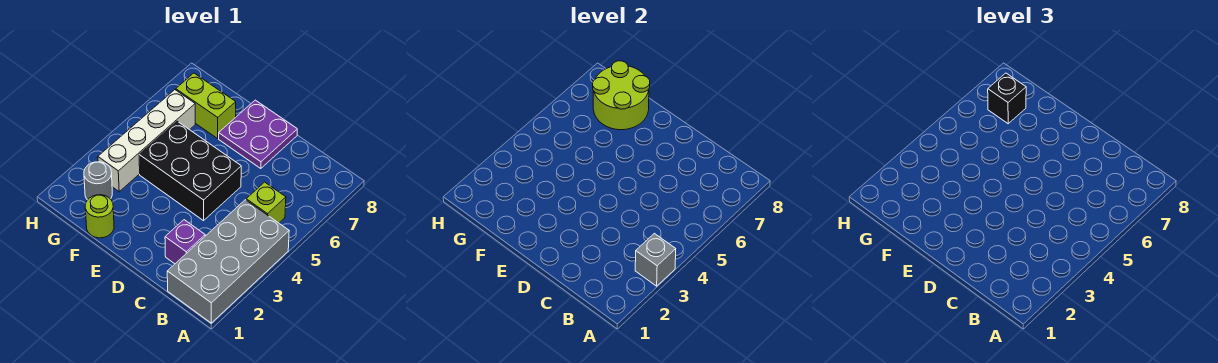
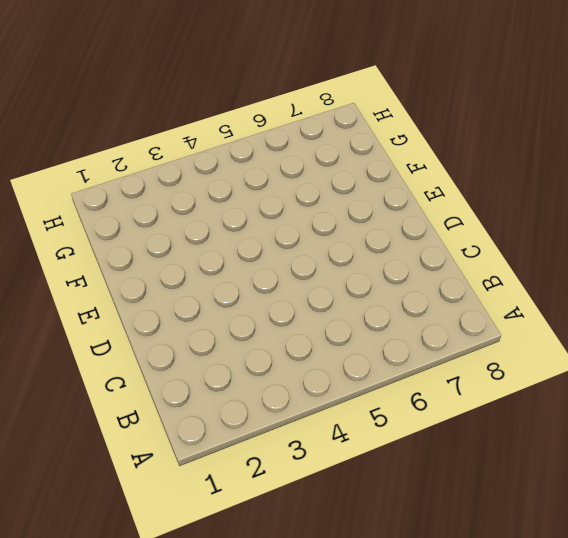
none -> grey 2x4 brick [167,200,289,323]
none -> lime 1x1 brick [246,182,286,223]
none -> purple 1x1 brick [165,220,205,264]

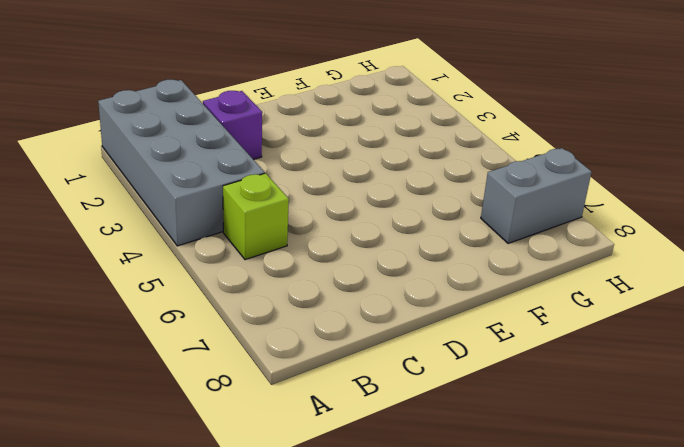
grey 1x2 brick [481,148,591,244] -> lime 1x2 brick [176,73,236,138]
none -> black 2x3 brick [139,121,241,221]
none -> purple 2x2 plate [219,100,297,168]
none -> lime 1x1 round brick [85,195,114,238]

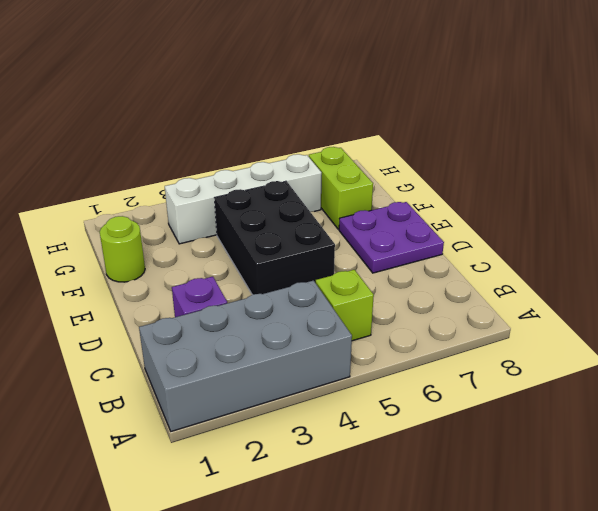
none -> grey 1x1 round brick [84,162,112,200]
none -> grey 1x1 brick [635,233,676,286]
none -> lime 2x2 round brick [593,61,650,130]

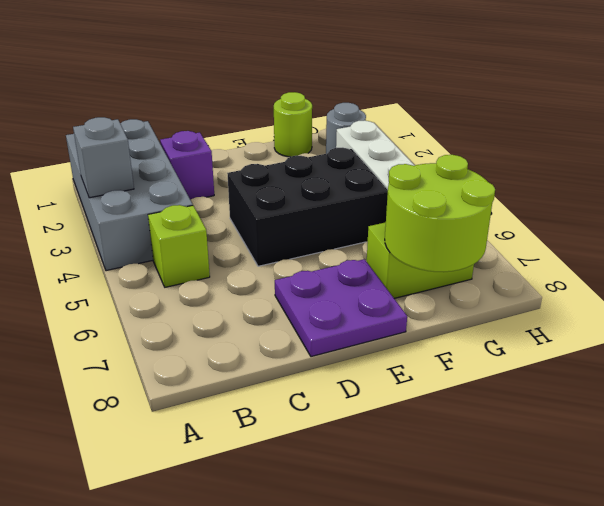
none -> black 1x1 brick [988,73,1026,124]

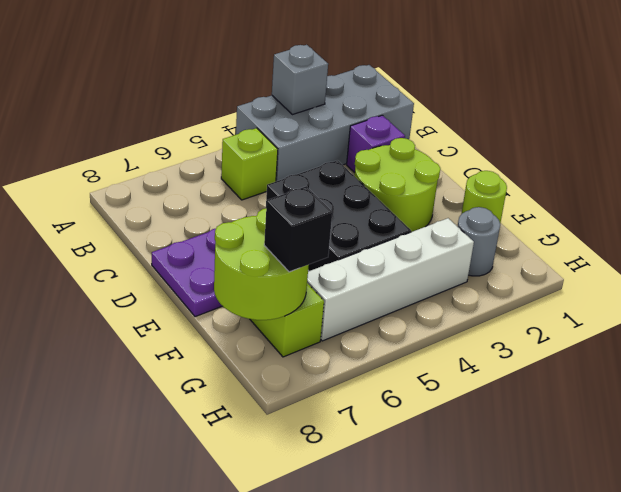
lime 2x2 round brick [354,138,440,232] -> none

